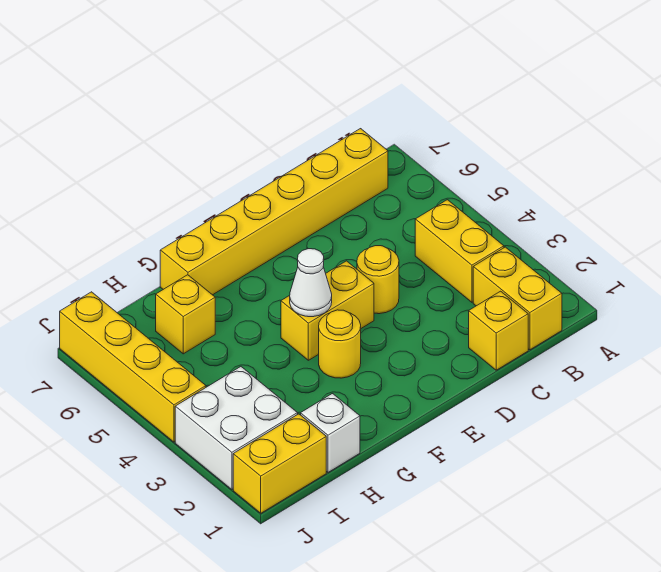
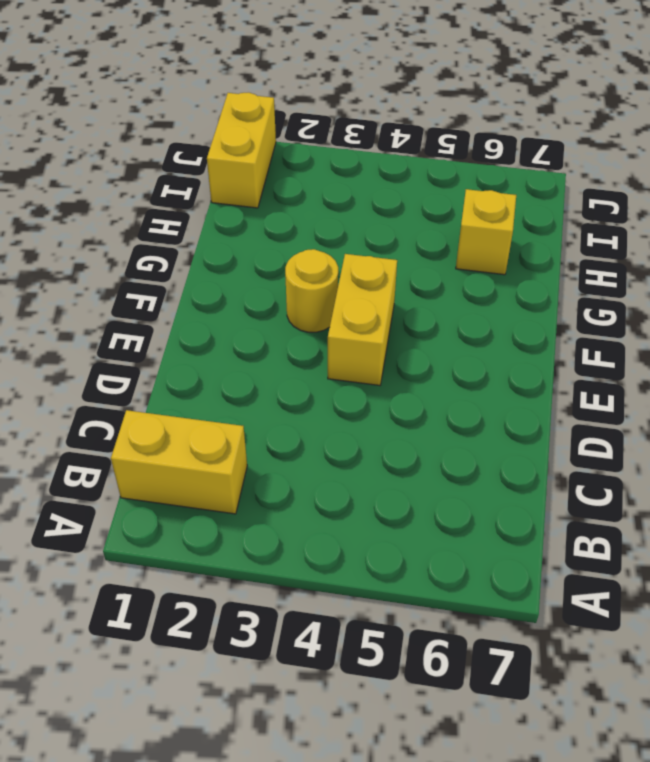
none -> yellow 1x2 brick [415,200,504,302]
none -> yellow 1x6 brick [160,129,388,295]
none -> yellow 1x1 brick [469,291,528,370]

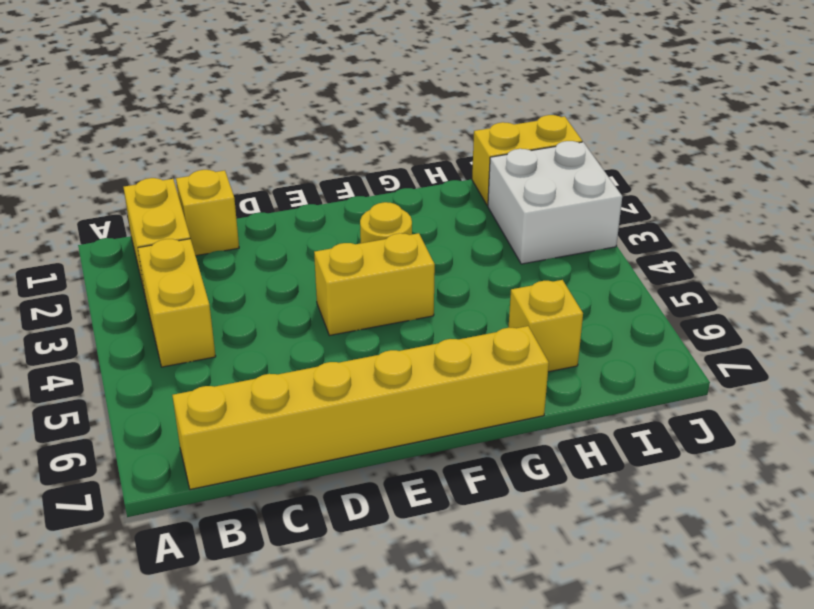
none -> yellow 1x1 round brick [357,246,399,314]
none -> white 1x1 brick [301,394,360,472]
none -> yellow 1x4 brick [60,292,206,442]

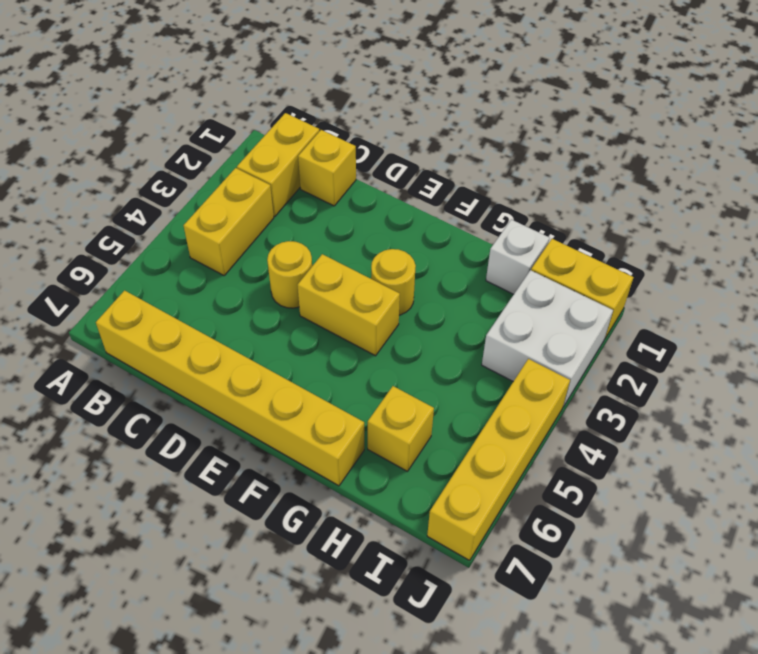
none -> white 1x1 cone [290,249,332,317]

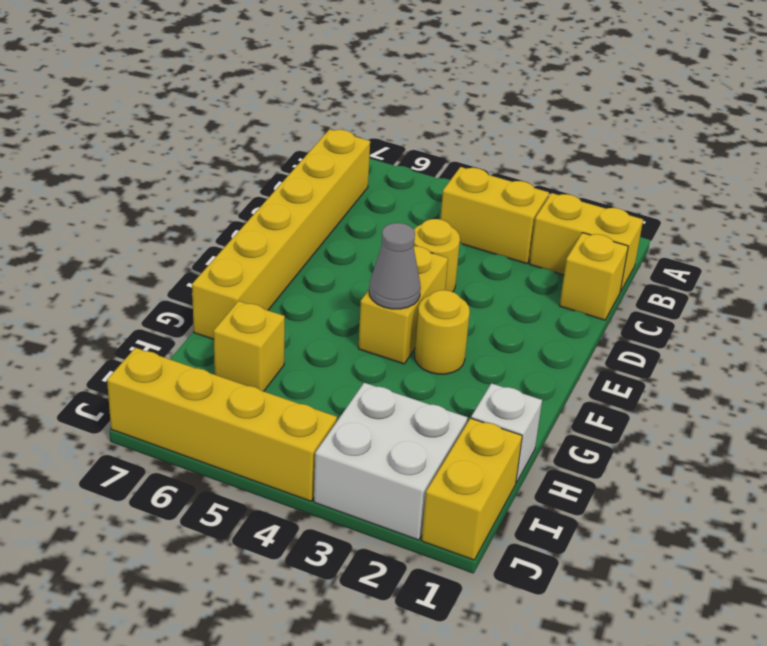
grey 1x1 cone [369,223,421,309] -> white 1x1 cone [290,249,332,317]

